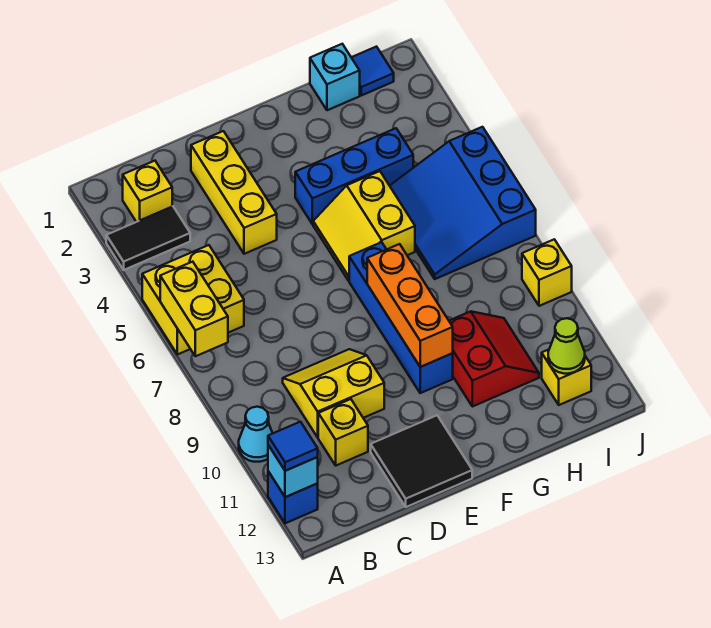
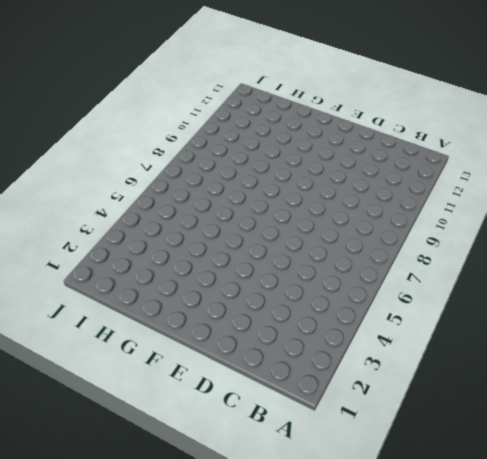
none -> black 1x2 tile [106,206,190,270]
none -> yellow 2x2 brick [142,245,244,355]
none -> cyan 1x1 cone [239,407,273,462]

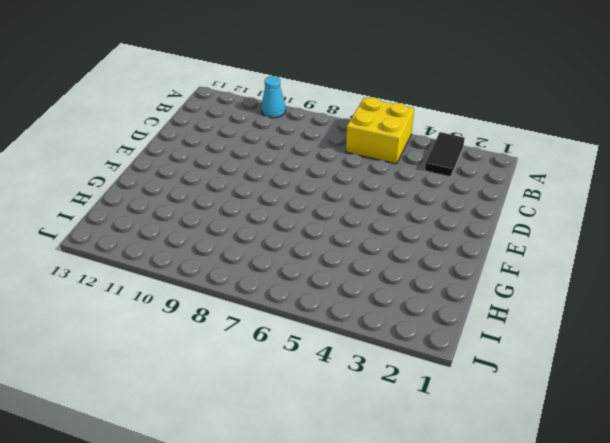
none -> blue 1x1 brick [268,471,318,523]
none -> yellow 1x1 brick [123,161,172,222]
none -> yellow 2x2 slope [283,349,384,437]

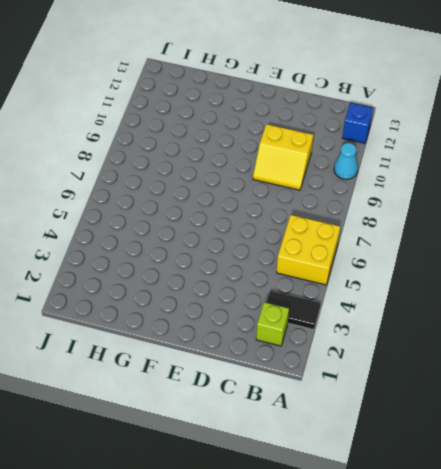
lime 1x1 brick [256,302,289,346] -> yellow 1x1 brick [123,161,172,222]
none -> yellow 1x1 brick [318,399,368,465]
none -> yellow 1x3 brick [191,131,277,254]
none -> black 2x2 tile [371,415,472,507]

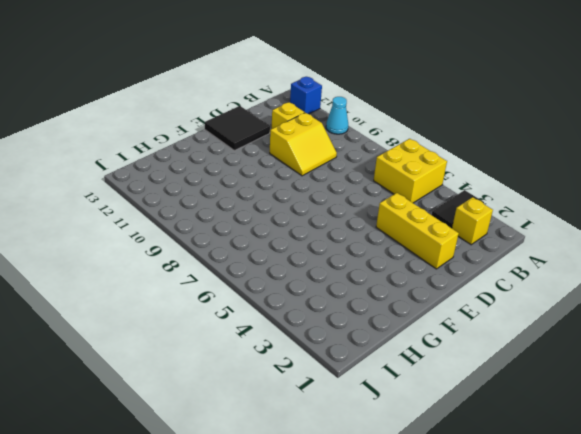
none -> blue 1x3 brick [295,128,413,224]
none -> yellow 2x2 slope [313,171,415,281]
none -> blue 1x4 brick [349,242,453,393]

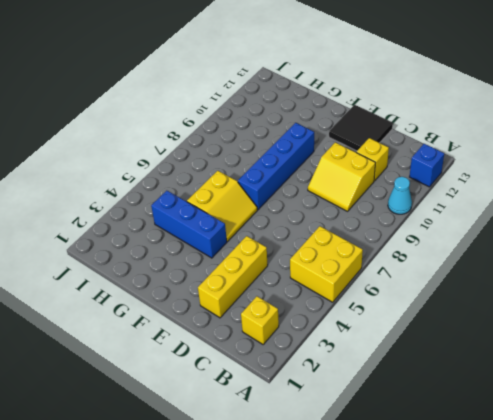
none -> black 1x2 tile [106,206,190,270]
none -> red 2x2 slope [449,311,539,407]
none -> cyan 1x1 brick [310,44,360,110]

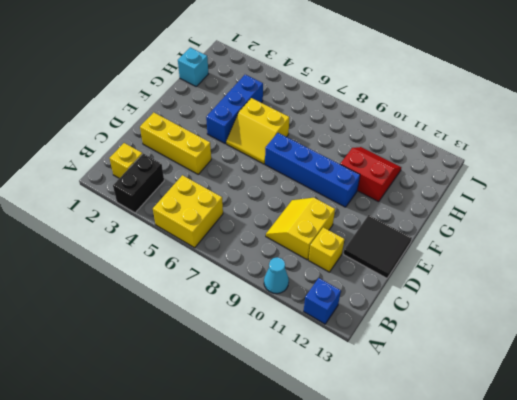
black 1x2 brick [113,154,164,213] -> black 1x2 tile [106,206,190,270]
none -> blue 3x3 slope [390,127,536,279]
none -> blue 1x1 tile [351,47,394,95]
none -> yellow 1x1 brick [542,350,591,405]

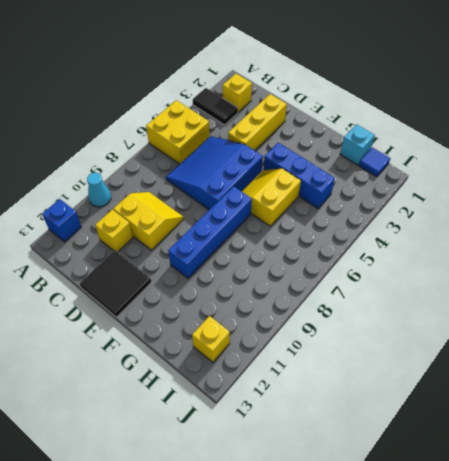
blue 3x3 slope [166,136,263,210] -> blue 3x3 slope moved to [390,127,536,279]
none -> red 2x2 slope [449,311,539,407]
none -> yellow 1x1 brick [522,239,572,306]
none -> yellow 1x2 brick [160,262,228,356]

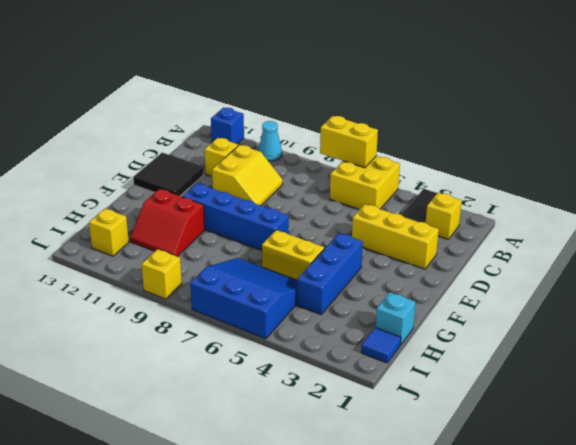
none -> cyan 1x1 brick [268,445,318,497]
none -> orange 1x3 brick [367,244,453,367]
none -> lime 1x1 cone [548,318,585,374]

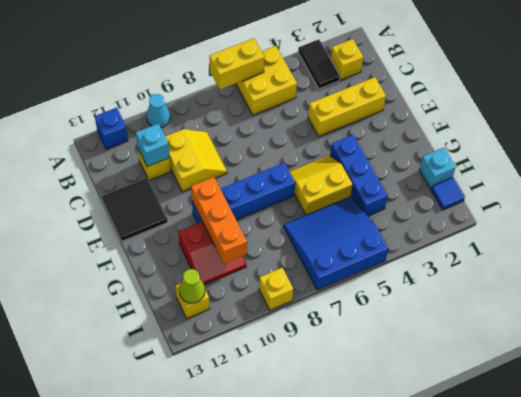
cyan 1x1 brick [136,124,170,167] -> cyan 1x1 brick moved to [268,445,318,497]
orange 1x3 brick [191,177,247,264] -> orange 1x3 brick turned to [367,244,453,367]
none -> blue 1x1 tile [268,422,318,471]

